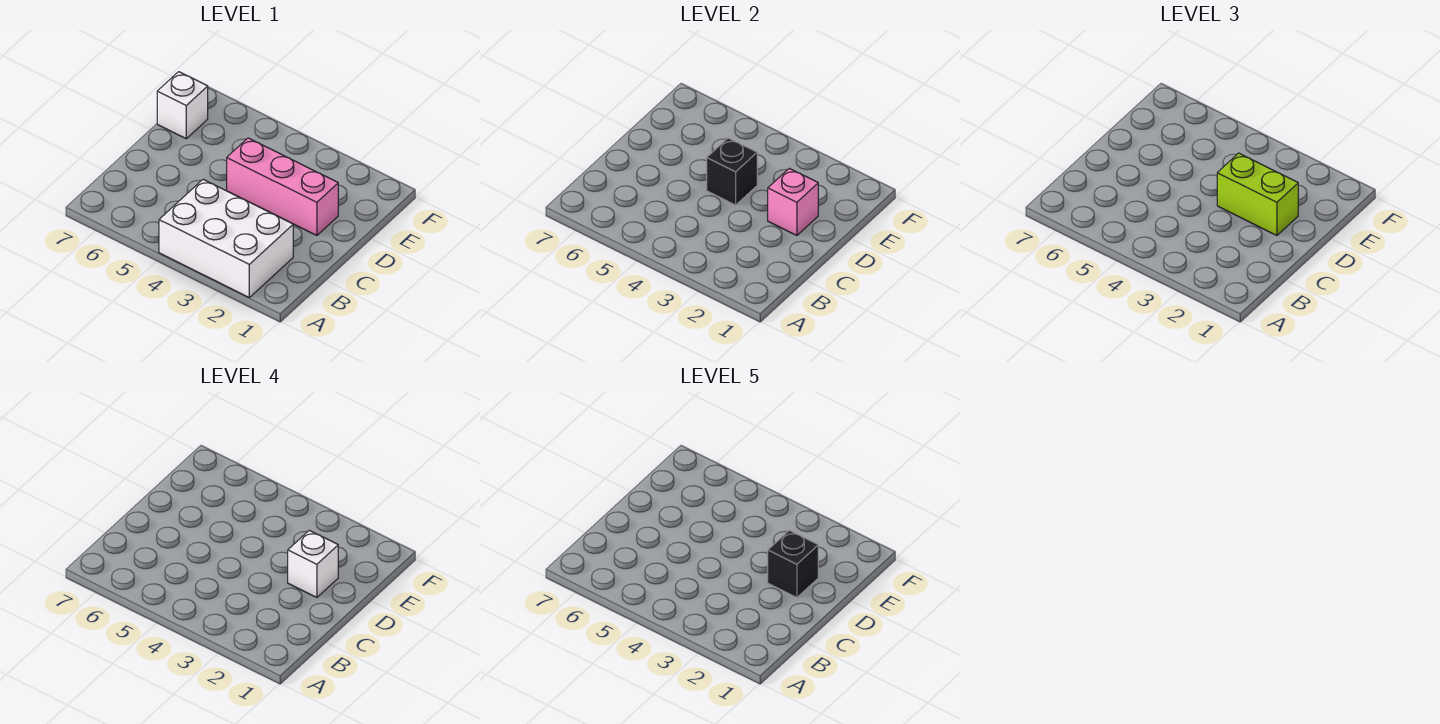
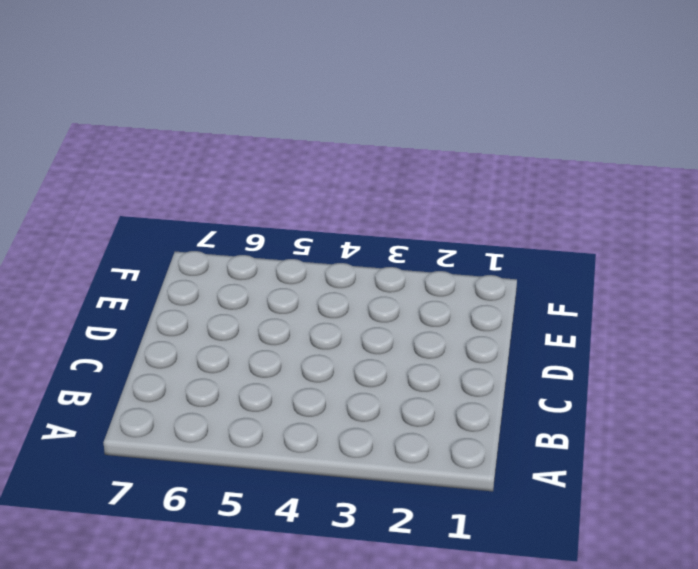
none -> white 2x3 brick [159,179,293,297]
none -> pink 1x3 brick [227,138,338,235]

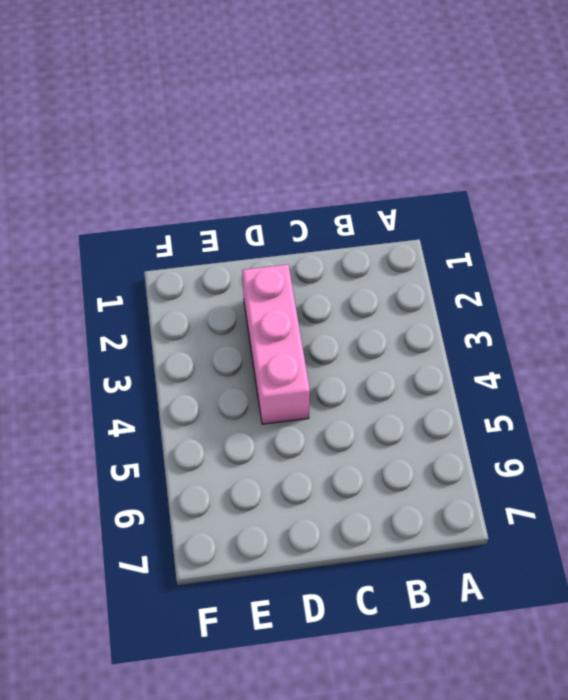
none -> white 2x3 brick [159,179,293,297]
none -> white 1x1 brick [157,72,208,139]

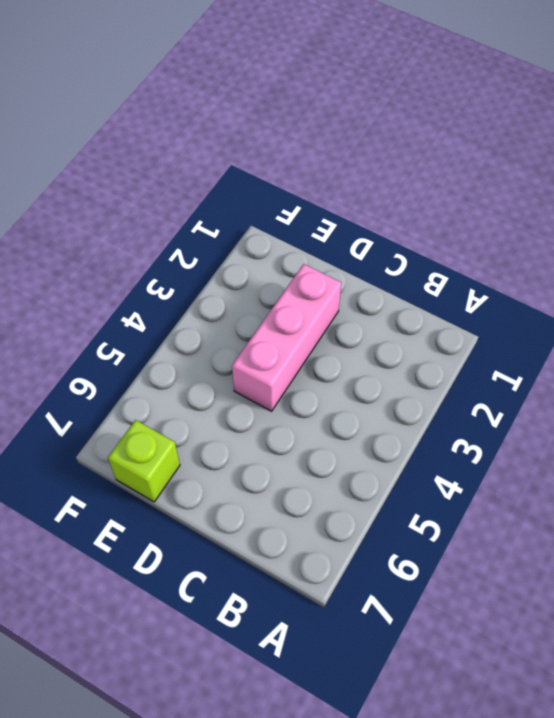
lime 1x1 brick [108,420,180,502] -> white 1x1 brick [157,72,208,139]
none -> white 2x3 brick [159,179,293,297]
none -> pink 1x1 brick [768,168,818,235]

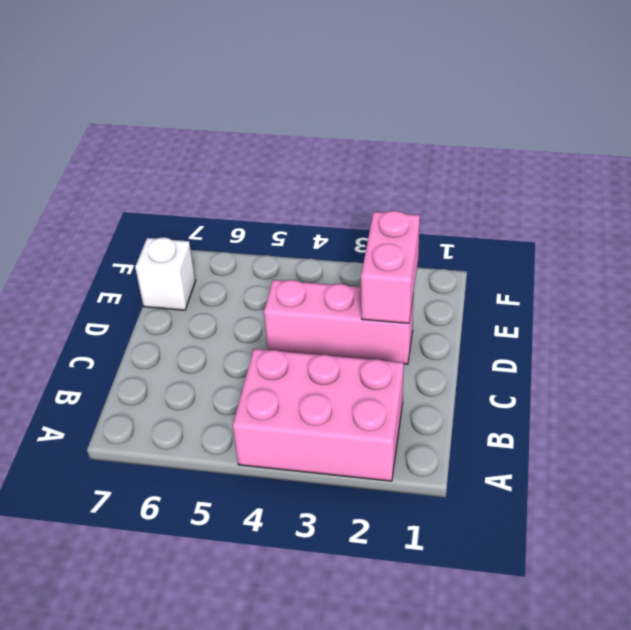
pink 2x3 brick [233,349,404,481] -> white 2x3 brick [159,179,293,297]
pink 1x2 brick [361,211,420,323] -> pink 1x1 brick [768,168,818,235]
none -> black 1x1 brick [707,138,757,205]
none -> lime 1x2 brick [1217,153,1298,235]

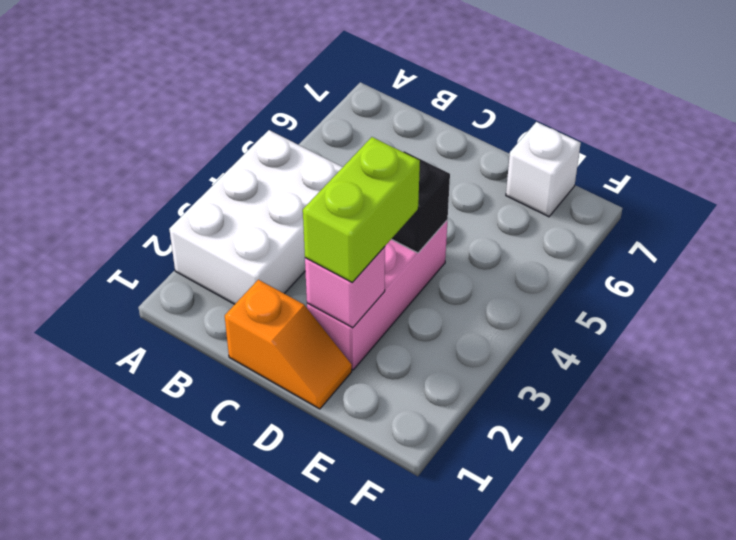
orange 1x2 slope [225,280,352,409] -> none
none -> white 1x1 brick [288,530,338,597]
none -> black 1x1 brick [768,530,818,597]

